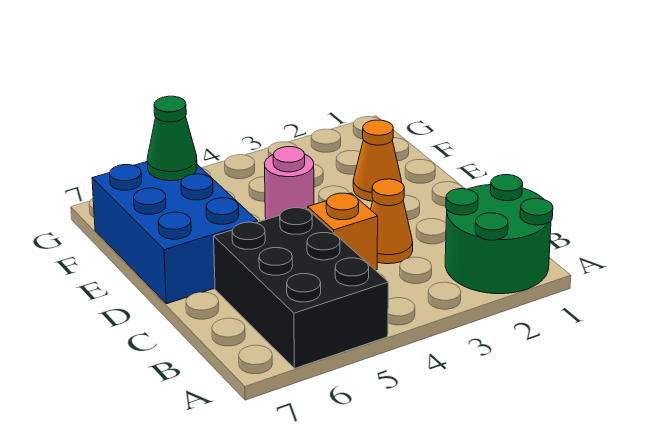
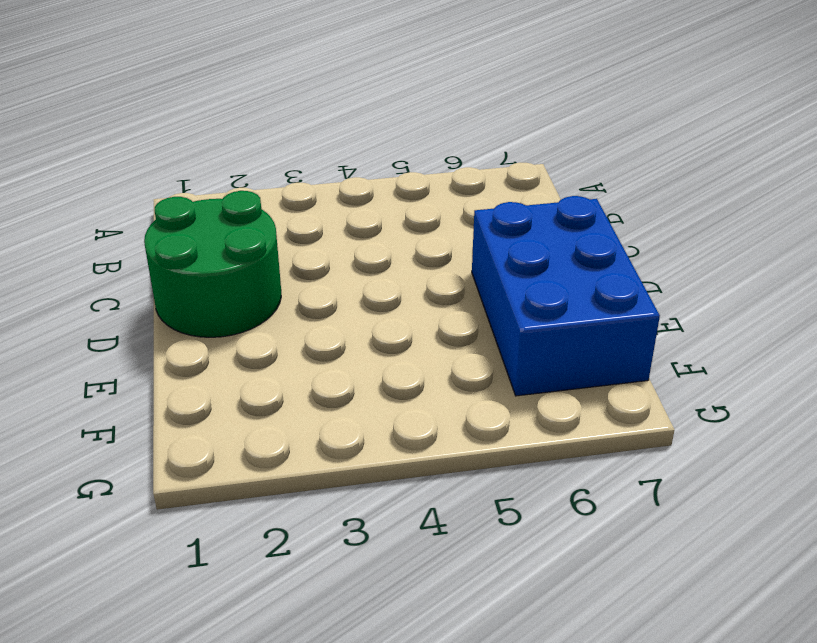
green 2x2 round brick [144,191,281,337] -> green 2x2 round brick moved to [445,175,553,294]
none -> black 2x3 brick [214,207,388,369]
none -> orange 1x1 cone [371,179,413,264]

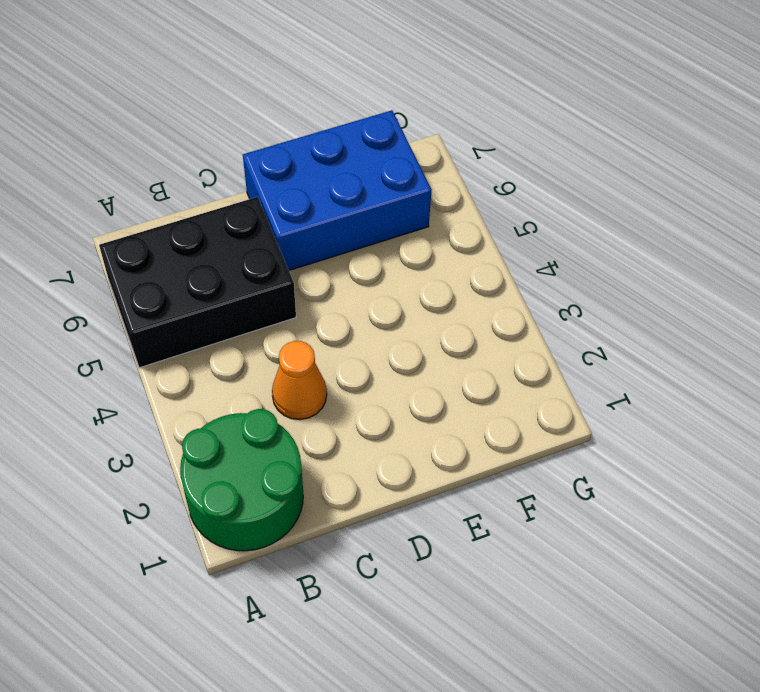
none -> orange 1x1 brick [308,193,378,270]
none -> orange 1x1 cone [353,120,402,201]

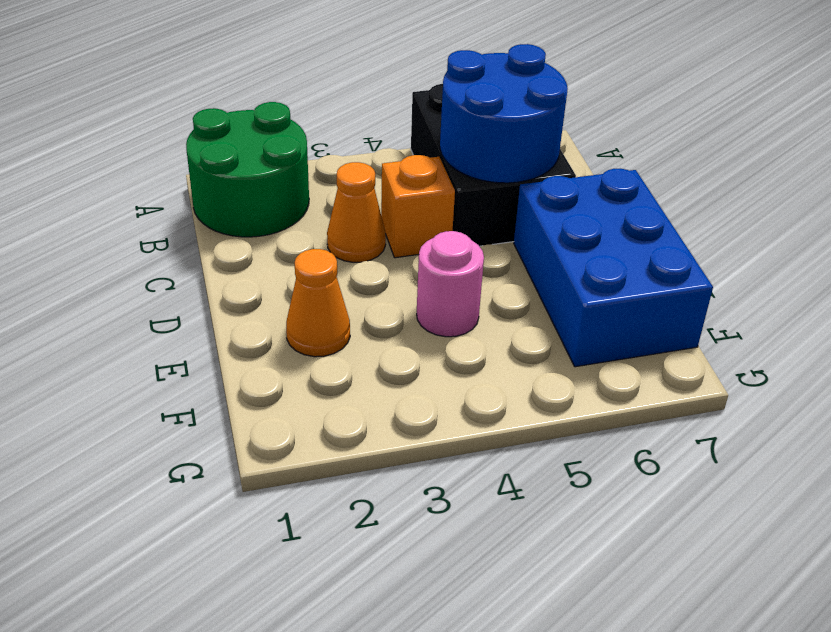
blue 2x2 round brick [440,44,568,183] -> none
none -> green 1x1 cone [147,96,197,181]

